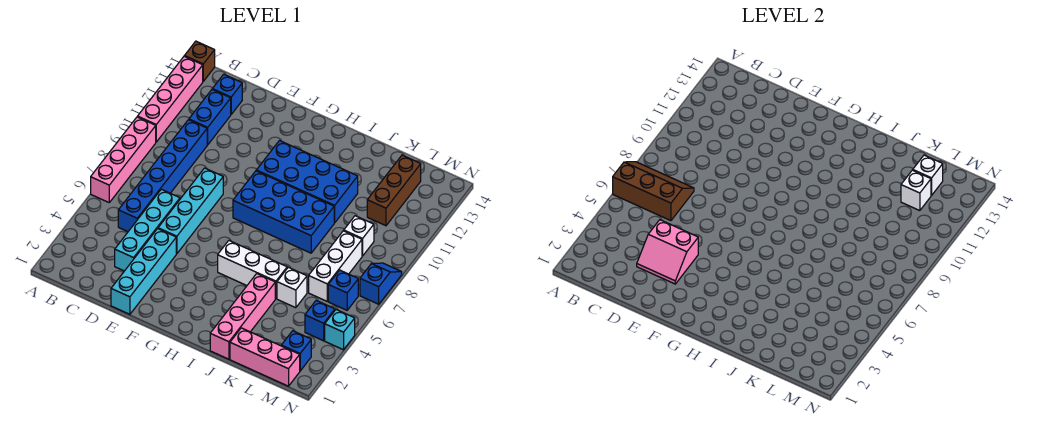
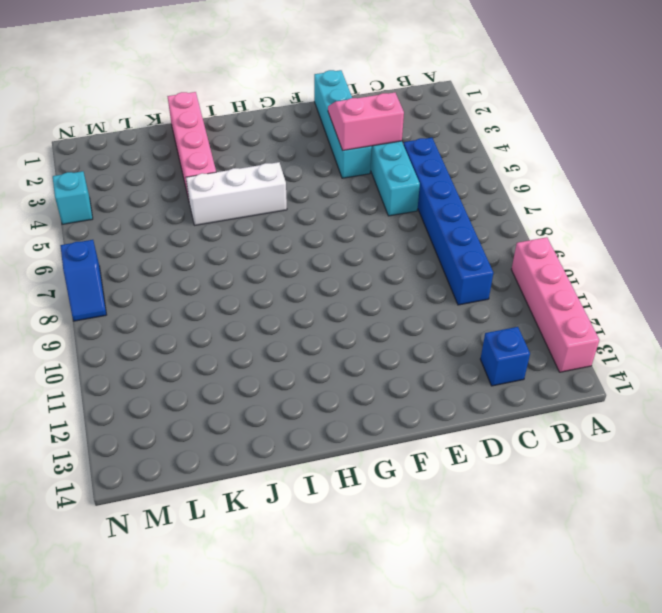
none -> pink 1x4 brick [91,117,156,202]
none -> brown 1x1 brick [185,41,215,81]
none -> blue 1x2 brick [189,90,231,145]

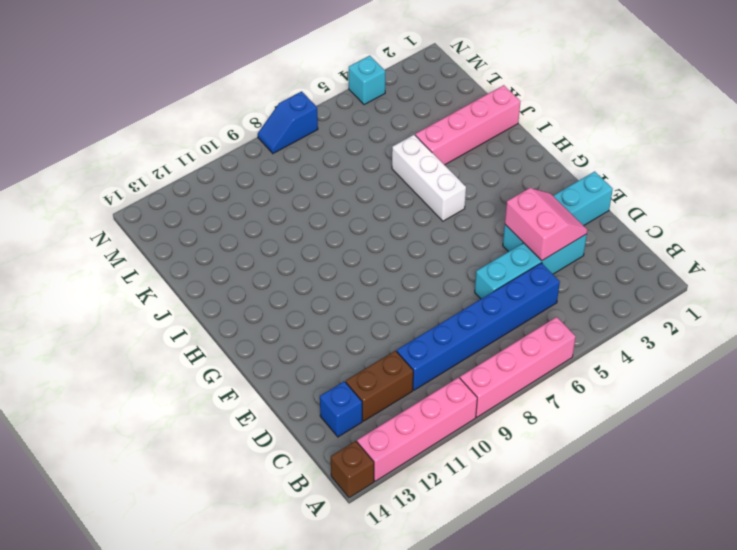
brown 1x2 brick [346,351,413,421] -> blue 1x2 brick [189,90,231,145]
none -> cyan 1x4 brick [158,168,223,254]
none -> blue 2x4 brick [233,171,334,253]
none -> blue 2x4 brick [256,141,358,223]

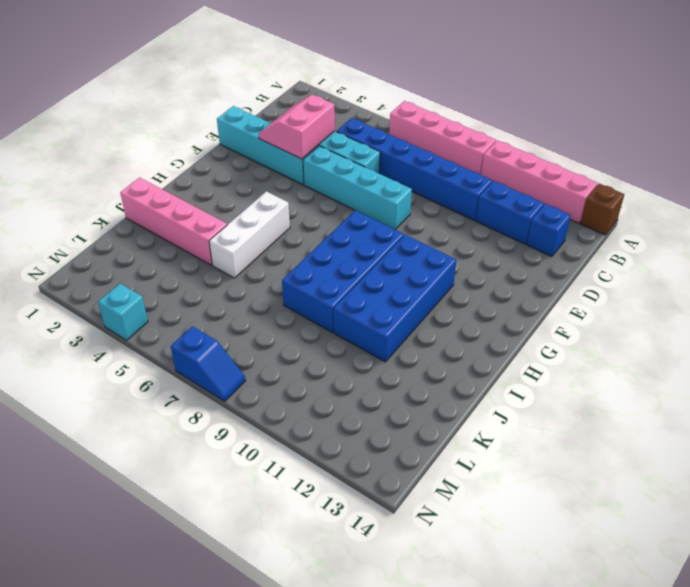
none -> pink 1x3 brick [230,328,300,386]
none -> white 1x1 brick [277,267,307,308]
none -> white 1x3 brick [309,231,362,301]

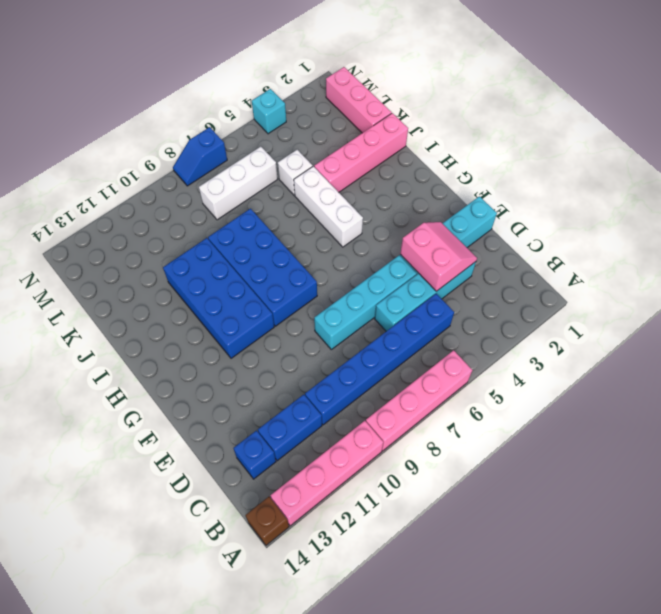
none -> white 1x1 brick [344,216,374,256]
none -> brown 1x3 brick [367,155,421,226]
none -> blue 1x1 brick [281,331,311,371]

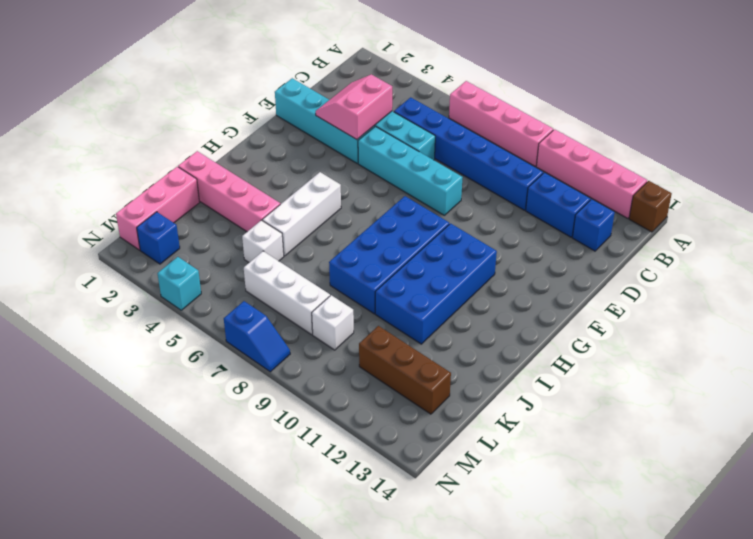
none -> blue 1x1 brick [305,301,335,341]
none -> blue 1x1 brick [328,270,358,310]
none -> brown 2x3 slope [613,162,694,221]

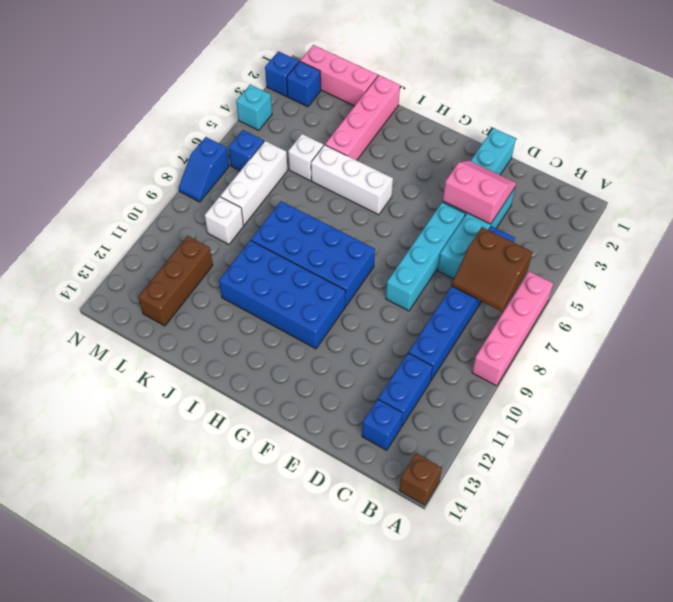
brown 2x2 slope [452,227,532,312] -> brown 2x3 slope [613,162,694,221]
blue 1x1 brick [265,51,299,97] -> blue 1x1 brick moved to [305,301,335,341]
none -> pink 1x4 brick [138,56,203,142]
none -> white 1x1 brick [901,170,931,211]
none -> white 1x1 brick [913,155,943,195]

